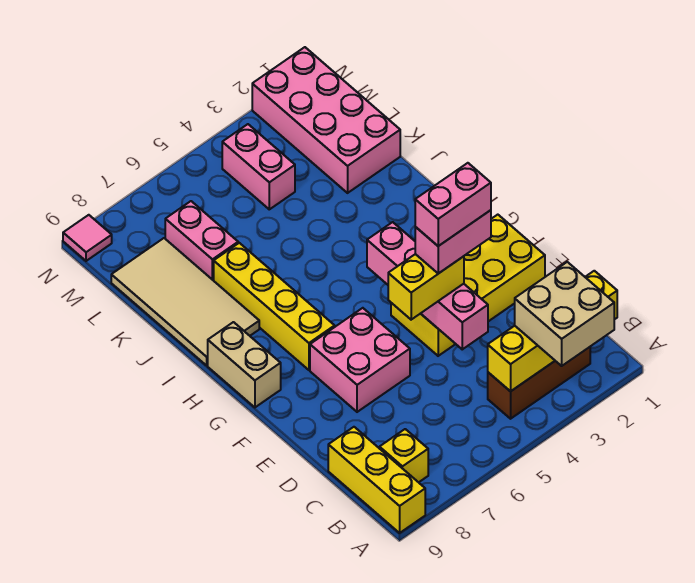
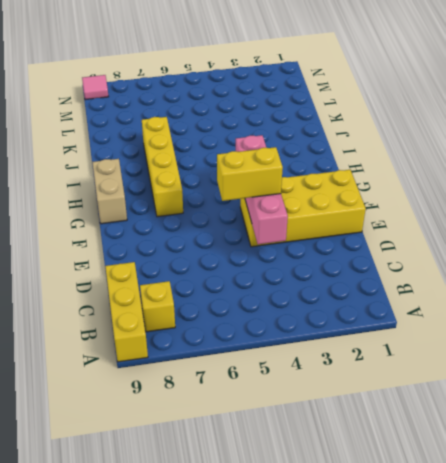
none -> brown 1x3 brick [488,347,590,419]
none -> pink 2x2 brick [310,308,410,412]
none -> tan 2x4 tile [111,238,259,365]

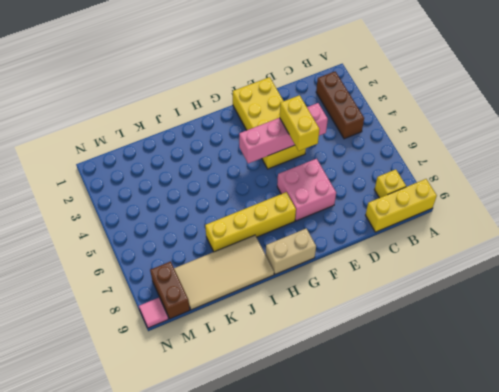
brown 1x2 brick [150,262,190,319] -> none
none -> pink 2x4 brick [252,47,400,193]
none -> pink 1x2 brick [165,201,238,281]
none -> pink 1x2 brick [222,124,295,209]

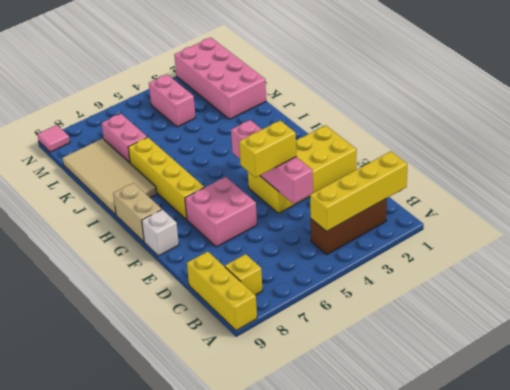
white 1x1 brick [142,209,179,256] -> none
none -> tan 2x2 brick [515,262,614,366]
none -> pink 1x2 brick [415,210,491,274]
none -> pink 1x2 brick [415,163,491,246]

